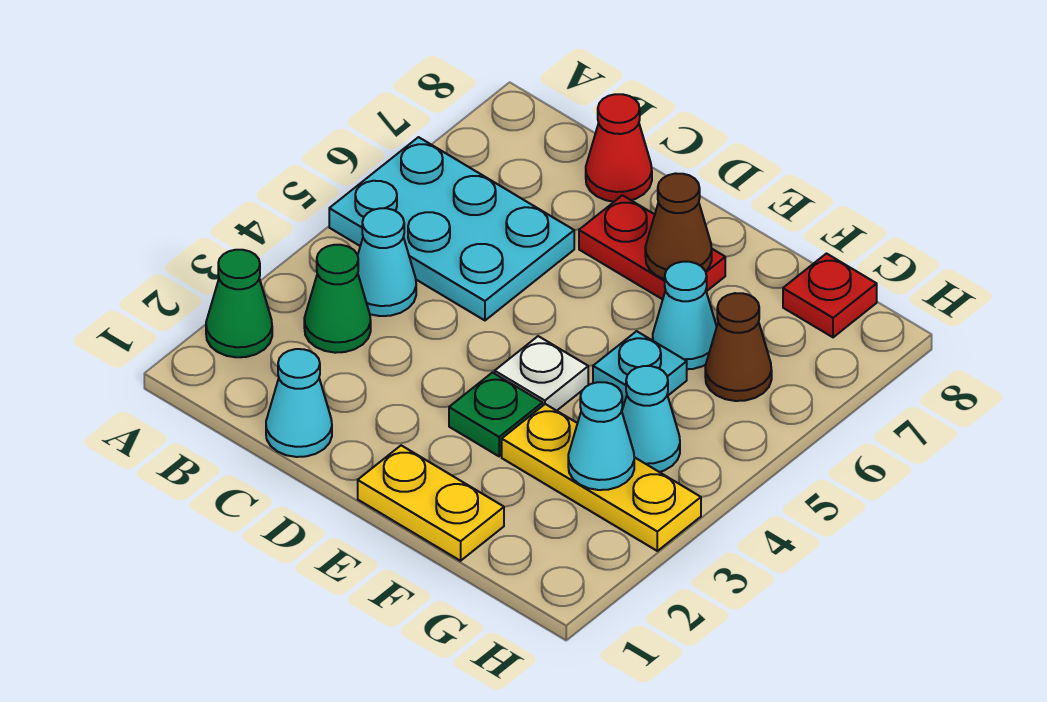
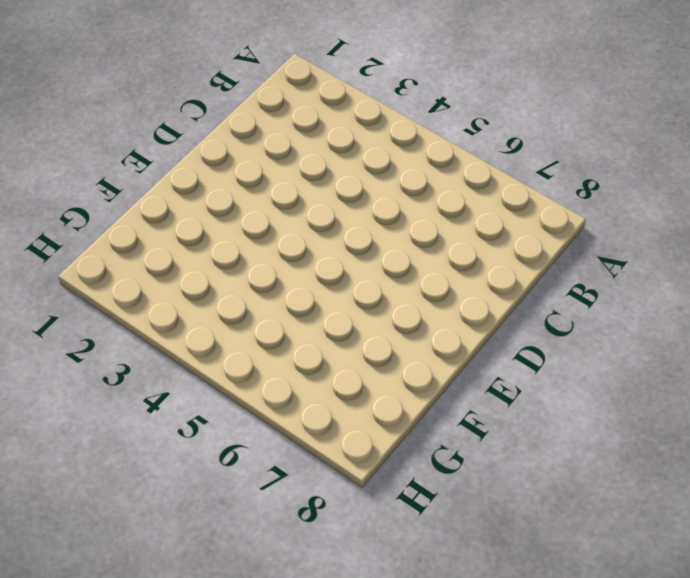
none -> green 1x1 cone [206,250,272,357]
none -> cyan 2x3 plate [329,137,574,320]
none -> green 1x1 cone [304,245,371,353]

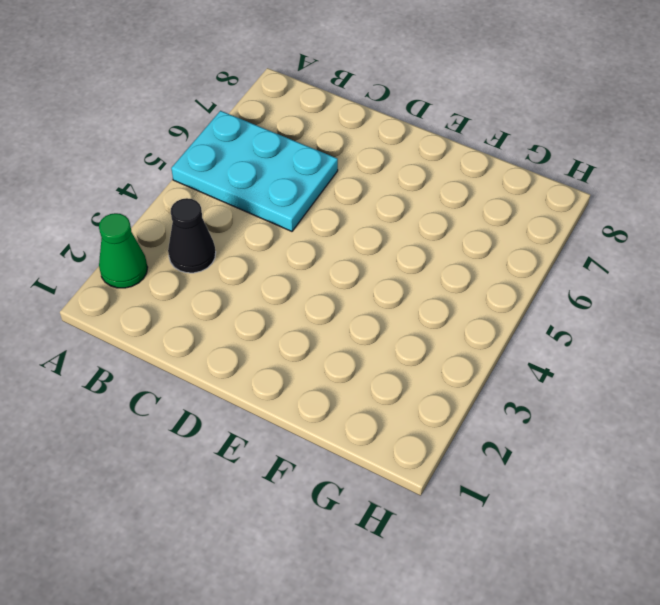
black 1x1 cone [168,198,216,273] -> green 1x1 cone [304,245,371,353]
none -> cyan 1x1 cone [358,208,416,316]
none -> cyan 1x1 cone [266,349,332,457]
none -> red 1x1 cone [586,94,652,202]

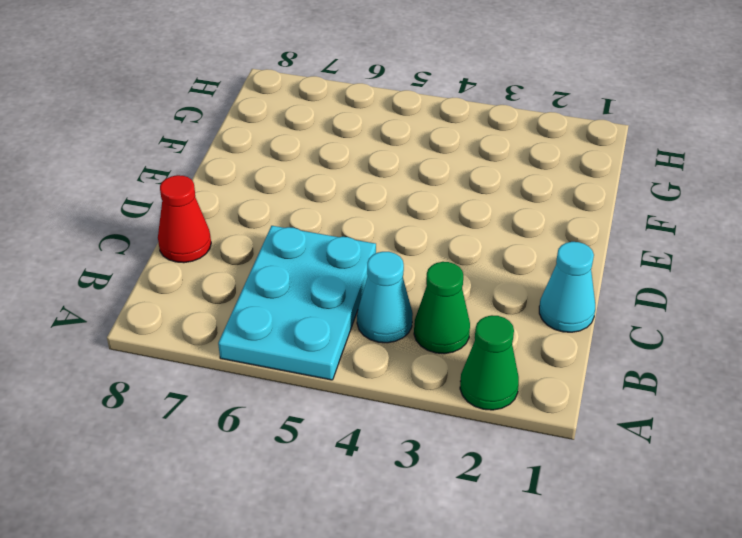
none -> red 1x2 plate [579,195,725,299]
none -> yellow 1x2 plate [358,445,504,561]
none -> green 1x1 plate [449,373,543,456]

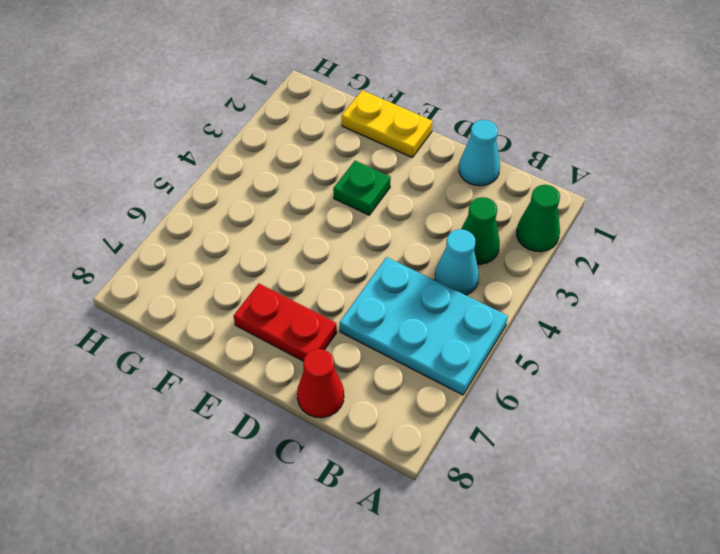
none -> white 1x1 plate [495,336,588,411]
none -> yellow 1x3 plate [502,404,701,551]
none -> cyan 1x1 plate [593,331,687,404]

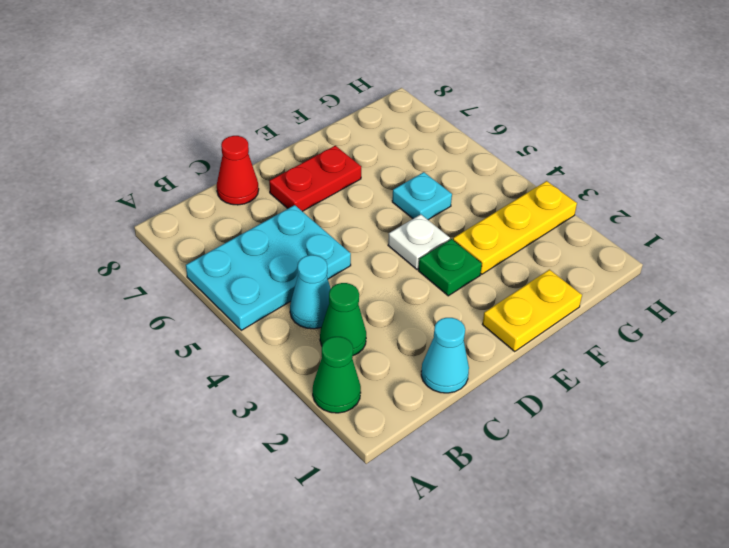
none -> cyan 1x1 cone [653,262,717,369]
none -> cyan 1x1 cone [622,366,680,472]
none -> brown 1x1 cone [705,293,772,401]

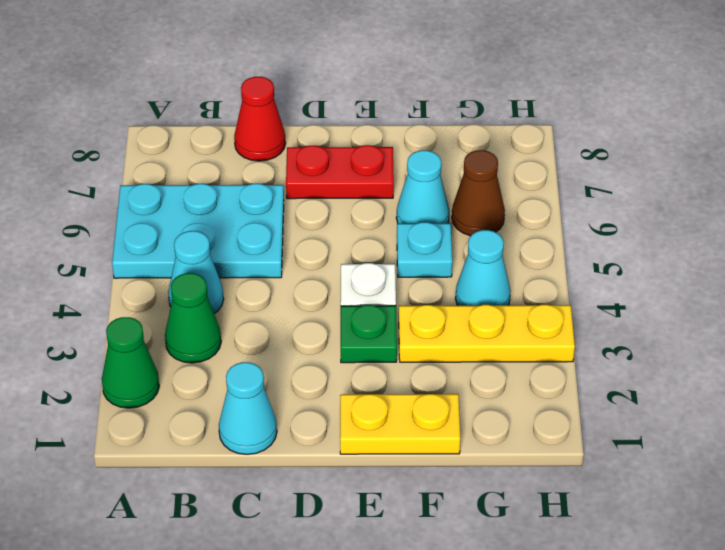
none -> red 1x1 plate [783,254,877,337]
none -> brown 1x1 cone [645,173,712,279]
none -> cyan 1x1 cone [568,382,634,490]

